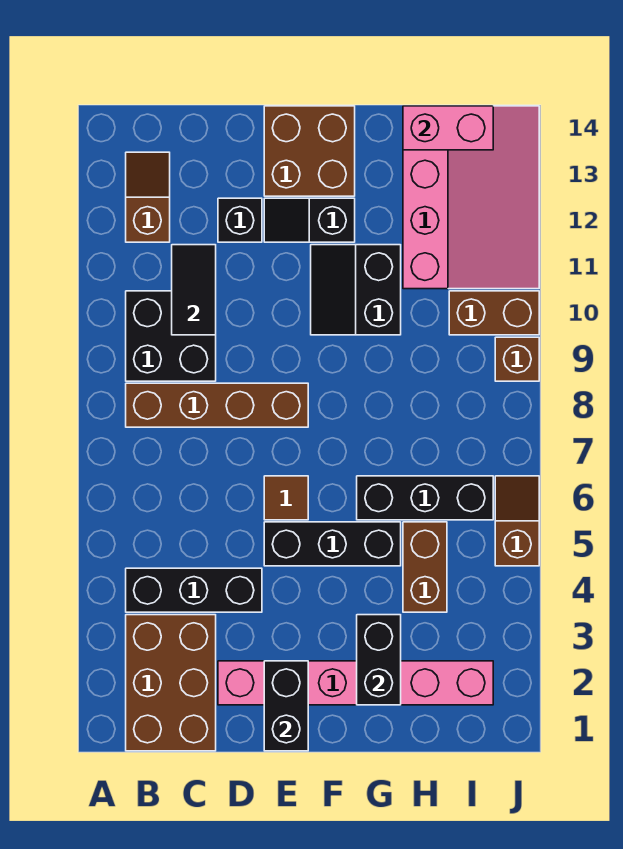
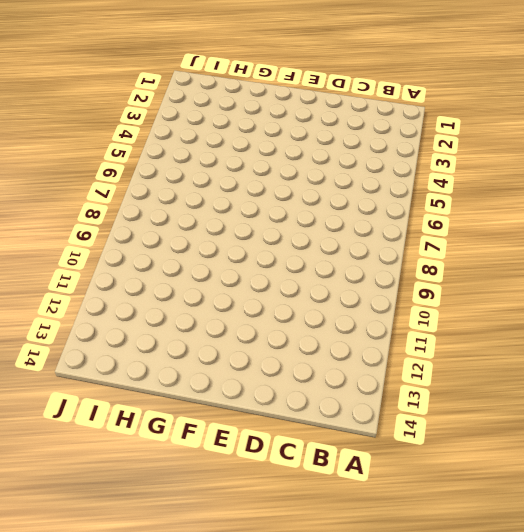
none -> brown 2x3 brick [126,615,216,751]
none -> black 1x3 brick [126,568,262,612]
none -> brown 1x4 brick [126,383,308,427]

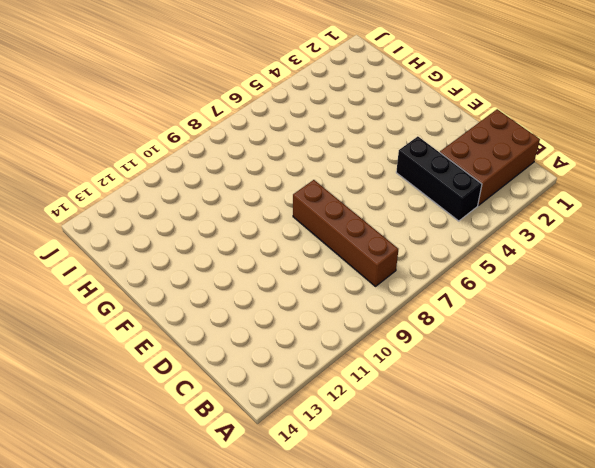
none -> black 2x2 brick [126,291,216,381]
none -> brown 1x2 slope [126,152,170,242]
none -> pink 1x6 brick [218,661,493,705]

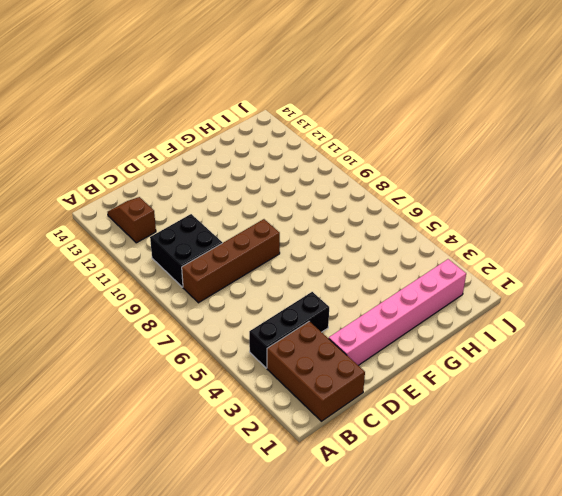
none -> black 1x1 brick [218,198,262,242]
none -> black 1x3 brick [264,522,401,566]
none -> brown 1x1 tile [264,476,308,520]

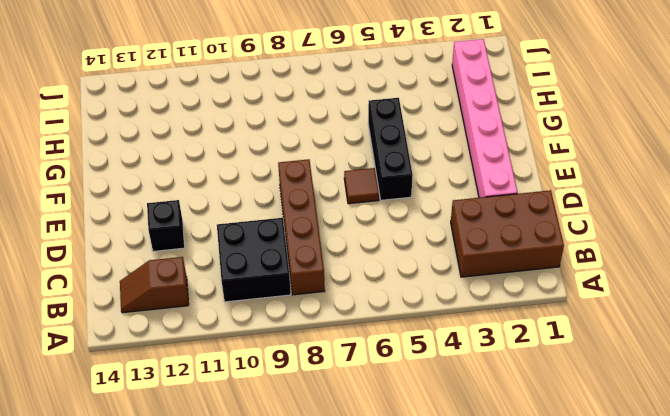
none -> black 1x3 brick [126,568,262,612]
none -> black 1x2 slope [264,198,355,242]
none -> brown 2x2 brick [264,106,355,196]

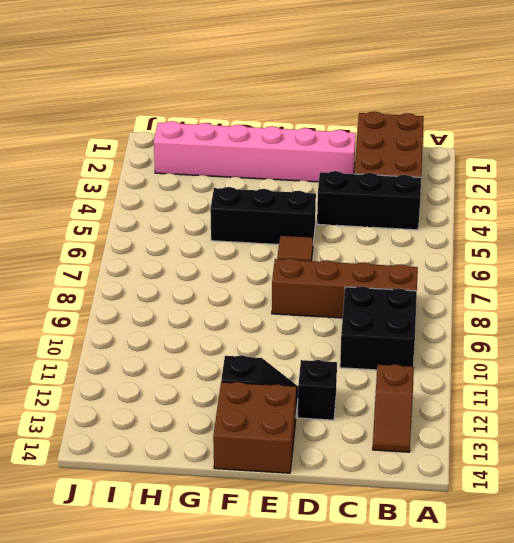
none -> black 2x2 slope [311,245,401,335]
none -> black 1x3 brick [357,476,493,520]
none -> brown 1x2 brick [403,522,447,612]

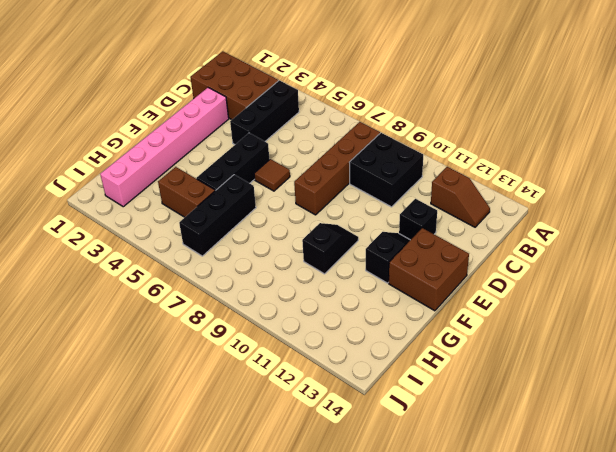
black 1x2 slope [302,223,358,274] -> black 2x2 slope [311,245,401,335]
none -> pink 3x4 slope [403,106,539,289]
none -> brown 1x2 brick [449,291,539,335]
none -> brown 1x2 slope [495,476,539,566]

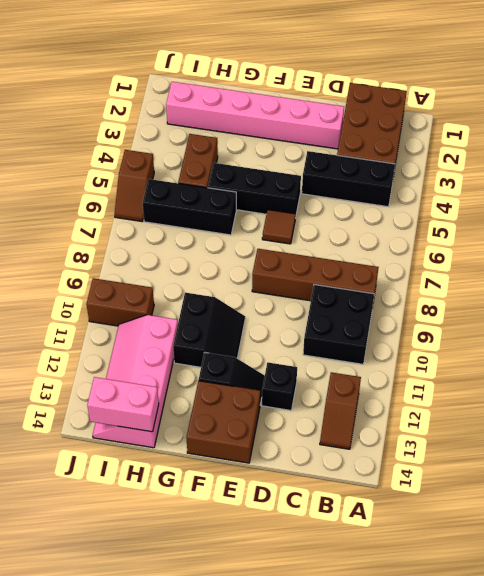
pink 2x4 slope [93,315,178,448] -> pink 3x4 slope [403,106,539,289]
none -> brown 1x1 brick [495,337,539,381]
none -> black 1x2 tile [172,245,216,335]
none -> black 1x2 brick [264,661,308,751]

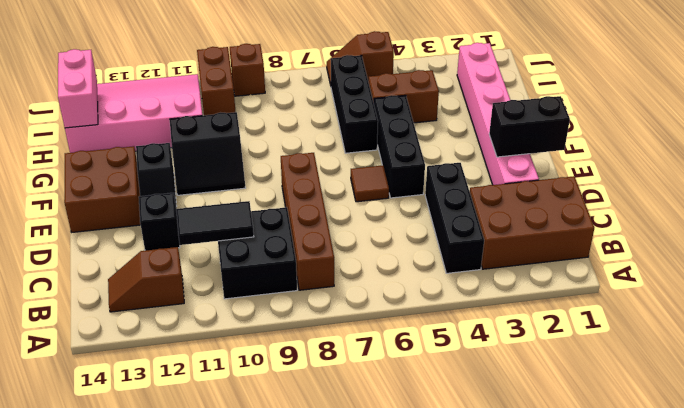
none -> black 1x2 brick [357,615,401,705]

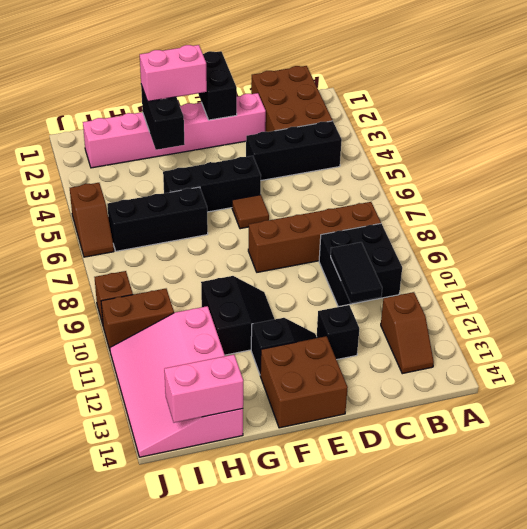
pink 1x2 brick [140,45,207,102] -> none
none -> brown 1x2 brick [403,522,447,612]

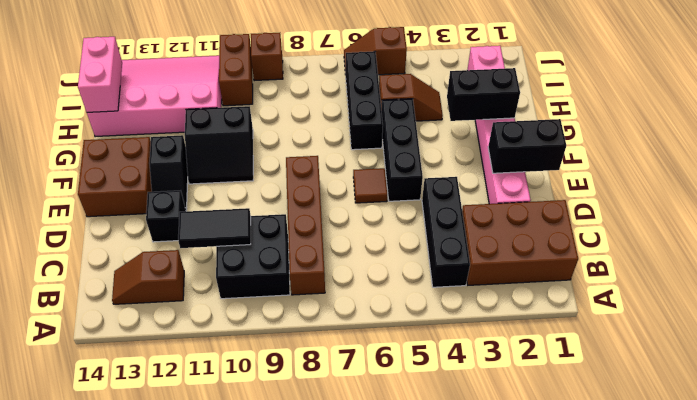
brown 1x2 slope [379,74,443,121] -> brown 1x2 brick [403,522,447,612]

